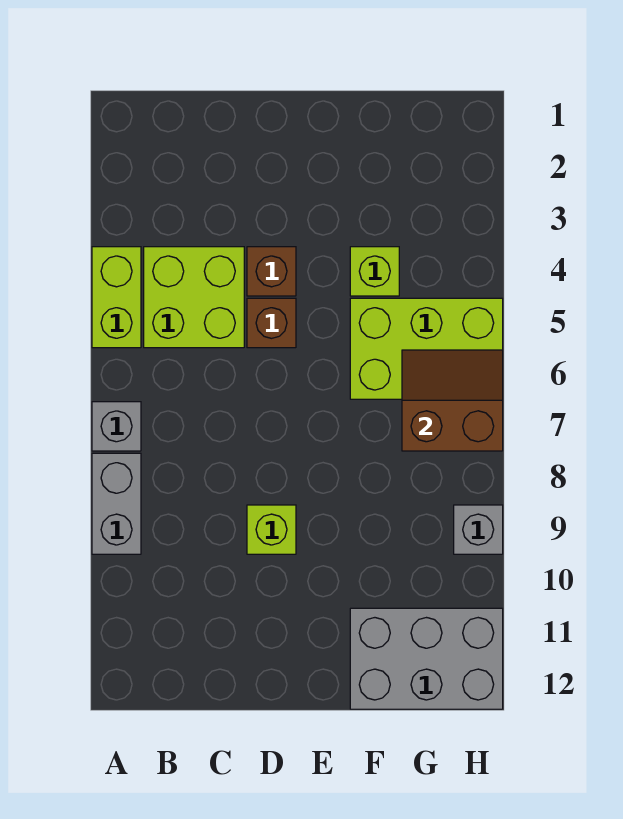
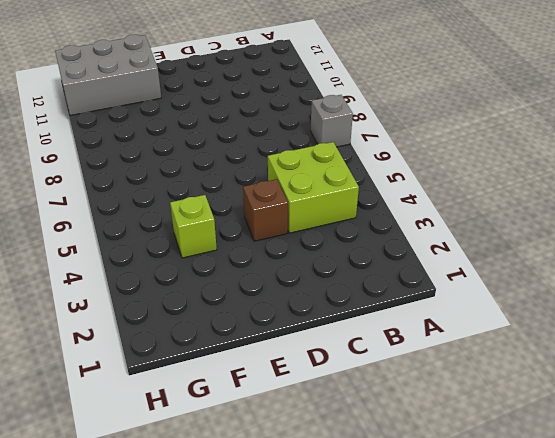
none -> lime 1x2 brick [92,247,141,348]
none -> grey 1x2 brick [92,453,141,554]
none -> brown 1x1 brick [247,298,296,348]

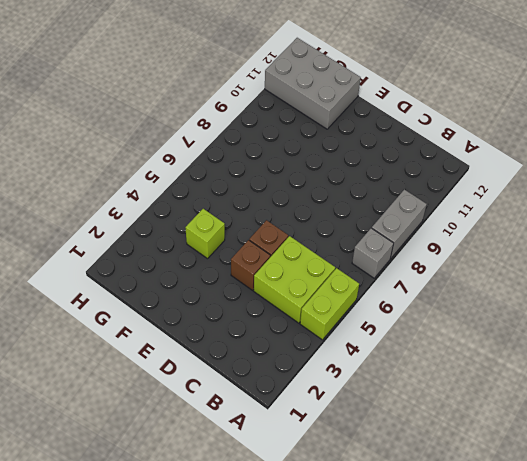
none -> lime 1x1 brick [247,505,296,554]
none -> lime 2x3 brick [350,298,503,399]
none -> grey 1x1 brick [454,505,503,554]

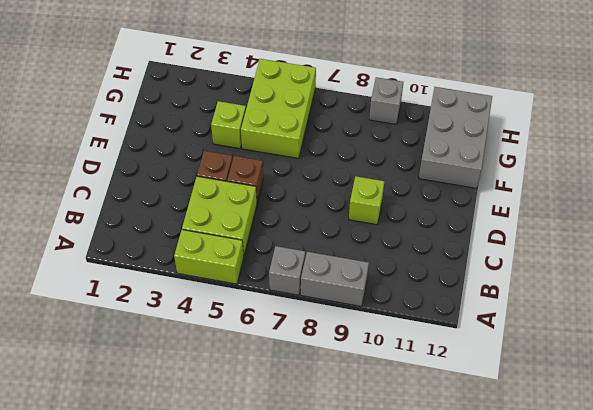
none -> brown 2x2 slope [402,350,503,451]

